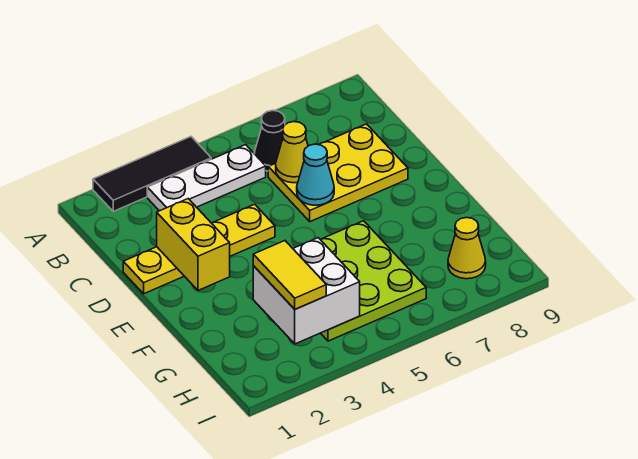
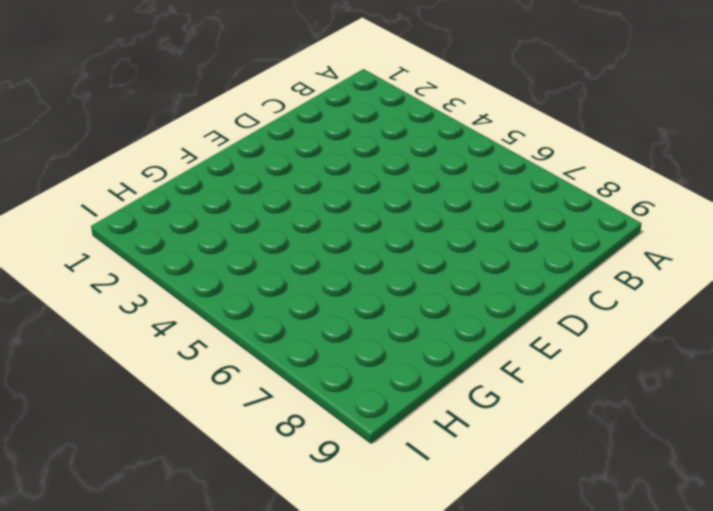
none -> black 1x3 tile [93,137,211,211]
none -> white 1x3 plate [147,145,266,211]
none -> black 1x1 cone [254,110,285,171]

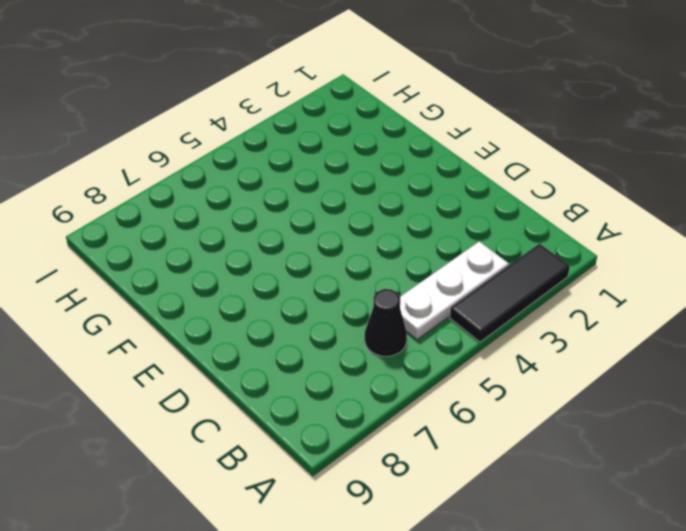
none -> yellow 2x3 plate [268,124,408,222]
none -> yellow 1x4 plate [123,204,275,294]
none -> lime 3x3 plate [320,221,426,341]

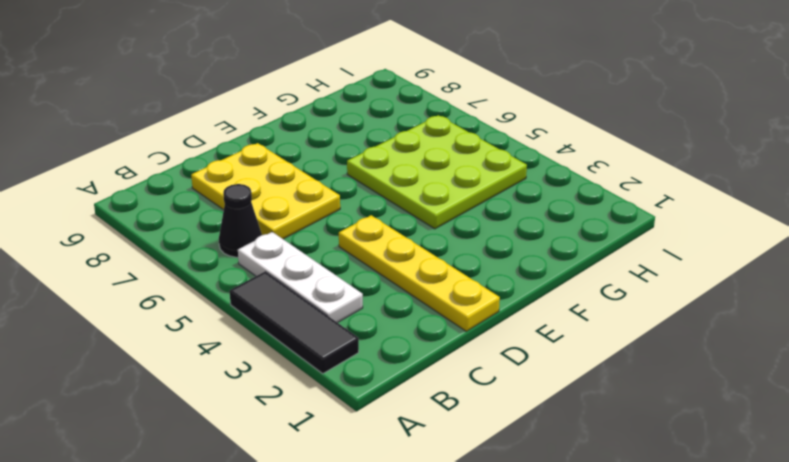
none -> yellow 1x1 cone [448,217,486,279]
none -> yellow 1x1 cone [276,122,308,183]
none -> yellow 1x2 brick [157,199,230,290]

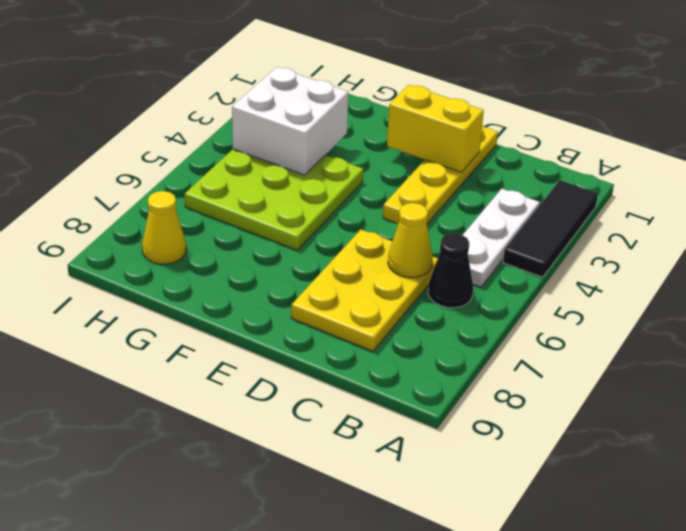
none -> cyan 1x1 cone [297,144,334,205]
none -> yellow 1x2 tile [253,241,326,309]

